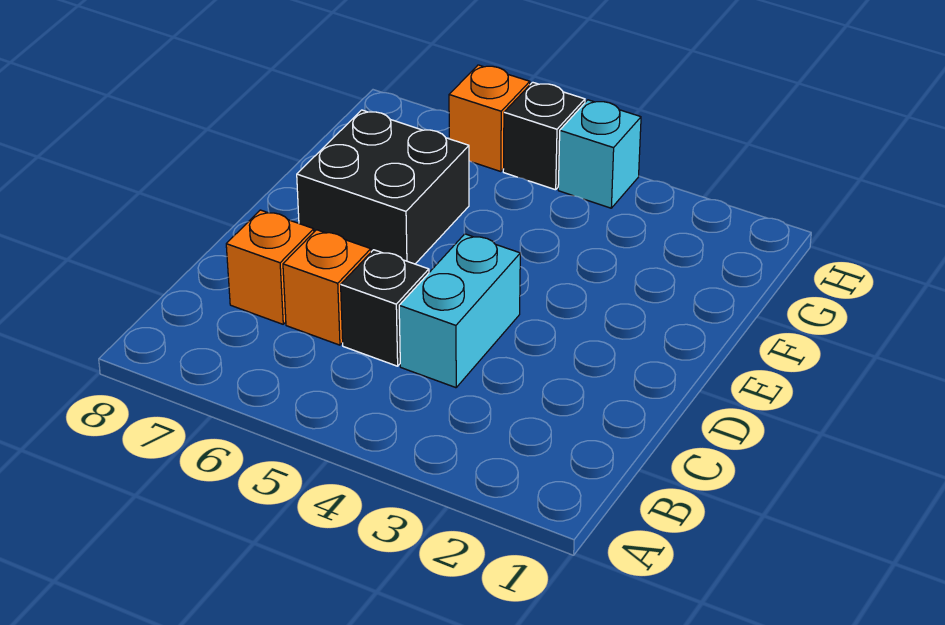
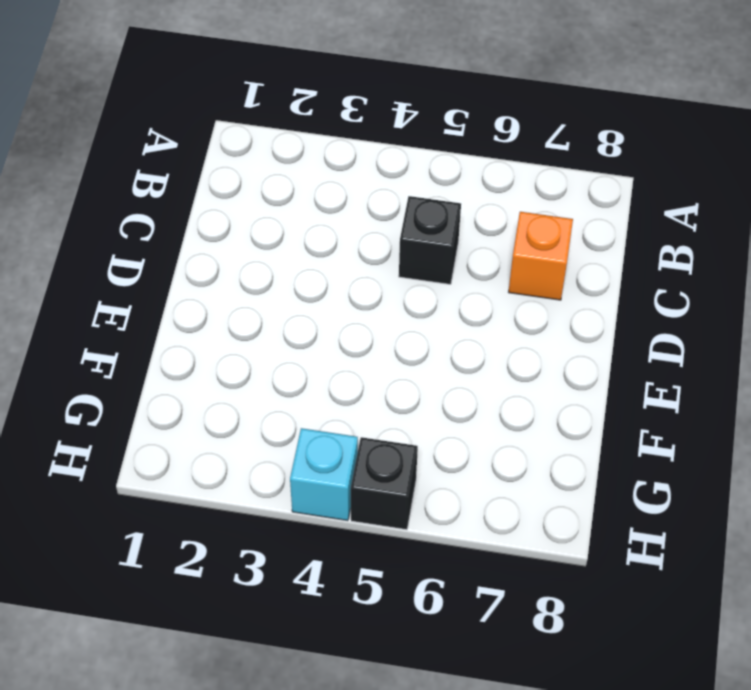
none -> cyan 1x2 brick [399,234,520,388]
none -> orange 1x1 brick [283,230,371,345]

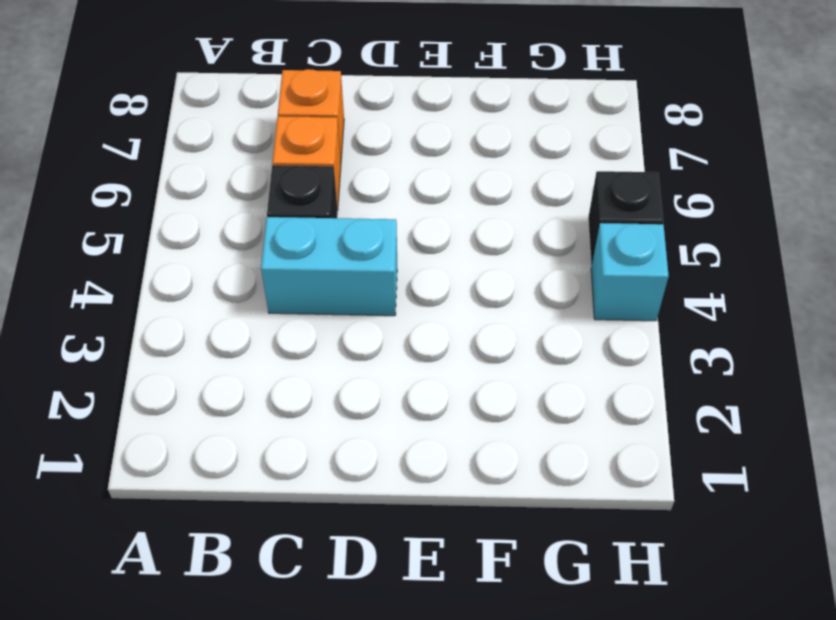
none -> black 2x2 brick [297,110,469,264]
none -> orange 1x1 brick [449,65,530,172]

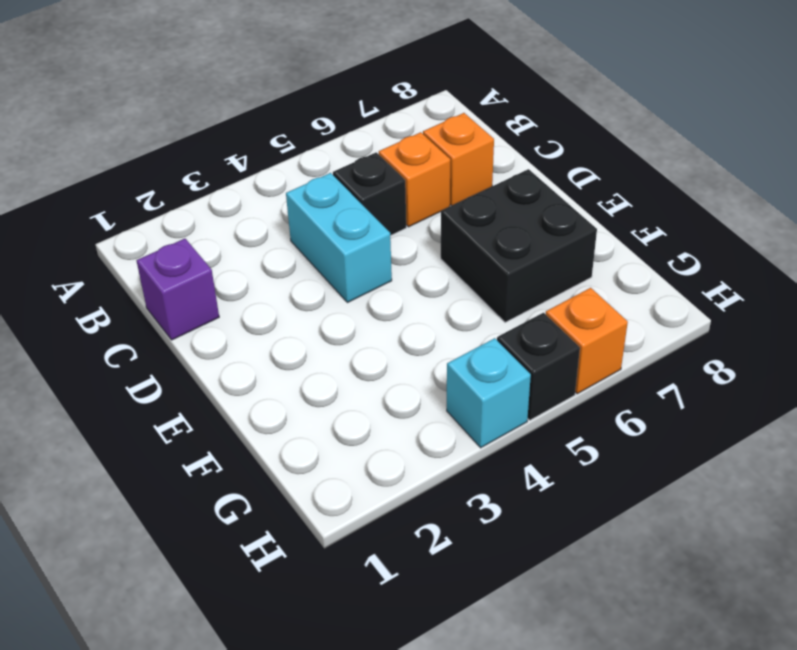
purple 1x1 brick [136,239,219,340] -> none

